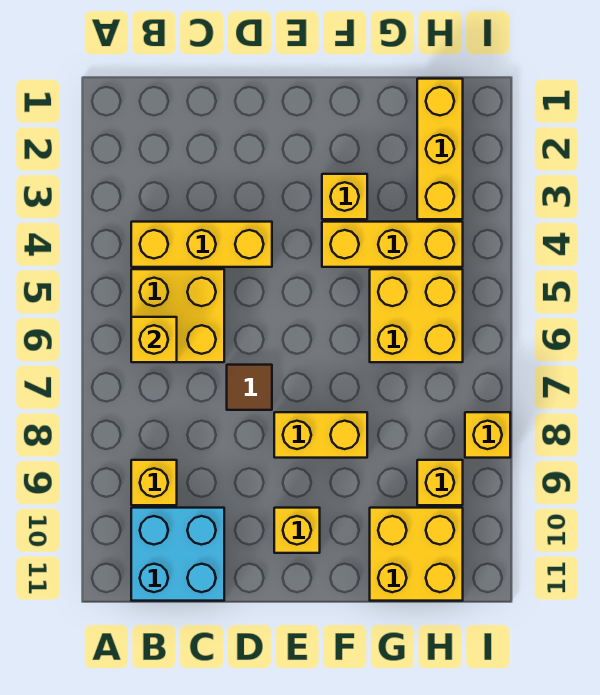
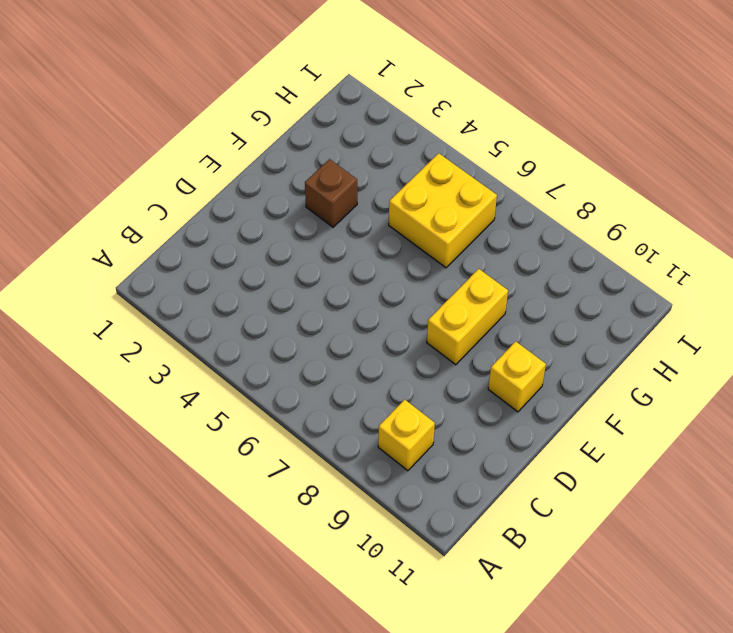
brown 1x1 brick [305,159,357,227] -> yellow 1x1 brick [322,174,367,219]
none -> yellow 1x3 brick [131,222,272,267]
none -> yellow 2x2 brick [131,269,224,362]
none -> cyan 2x2 brick [131,508,224,601]

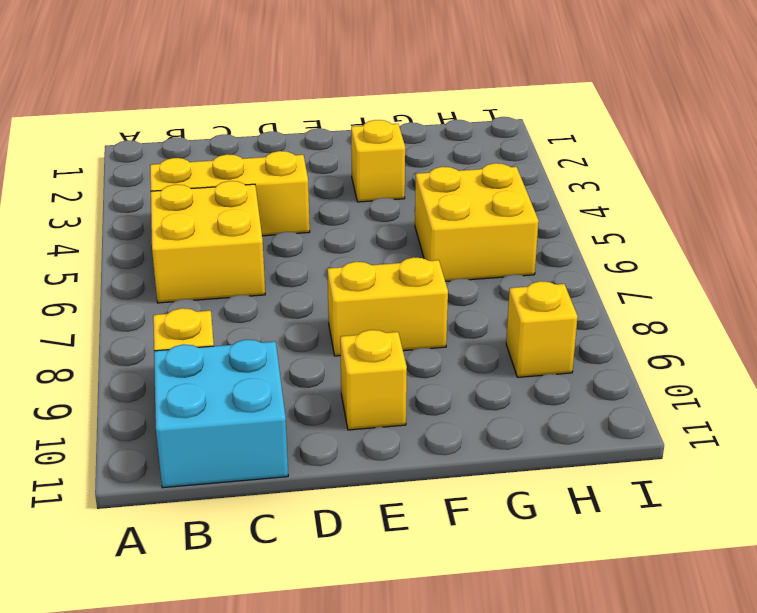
none -> brown 1x1 tile [227,365,272,410]
none -> yellow 1x3 brick [322,222,463,267]
none -> yellow 2x2 brick [370,508,463,601]

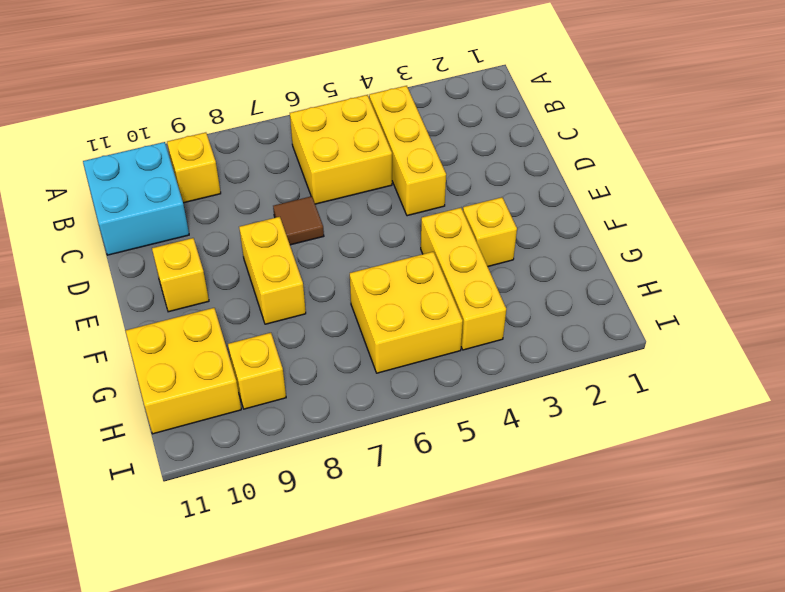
none -> yellow 1x3 brick [417,79,463,219]
none -> yellow 1x1 brick [465,412,510,458]
none -> yellow 1x1 brick [131,317,177,362]

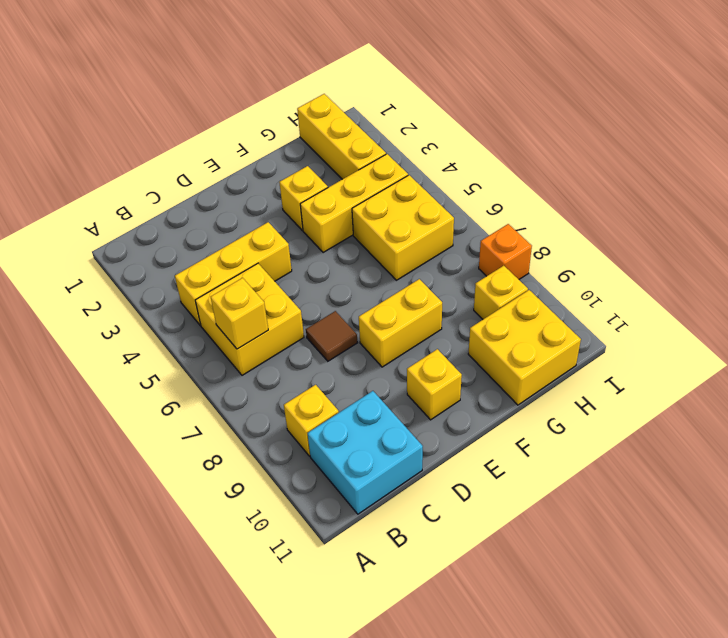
orange 1x1 brick [479,224,532,279] -> yellow 1x1 brick [465,412,510,458]

